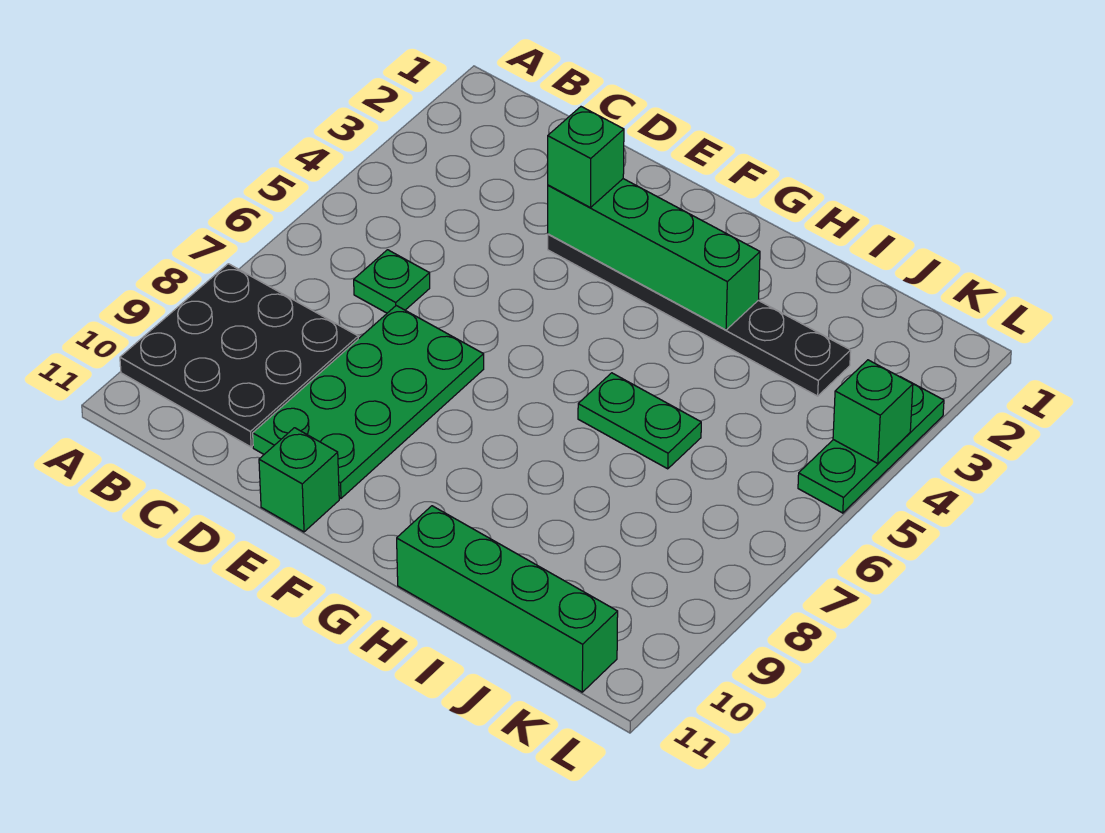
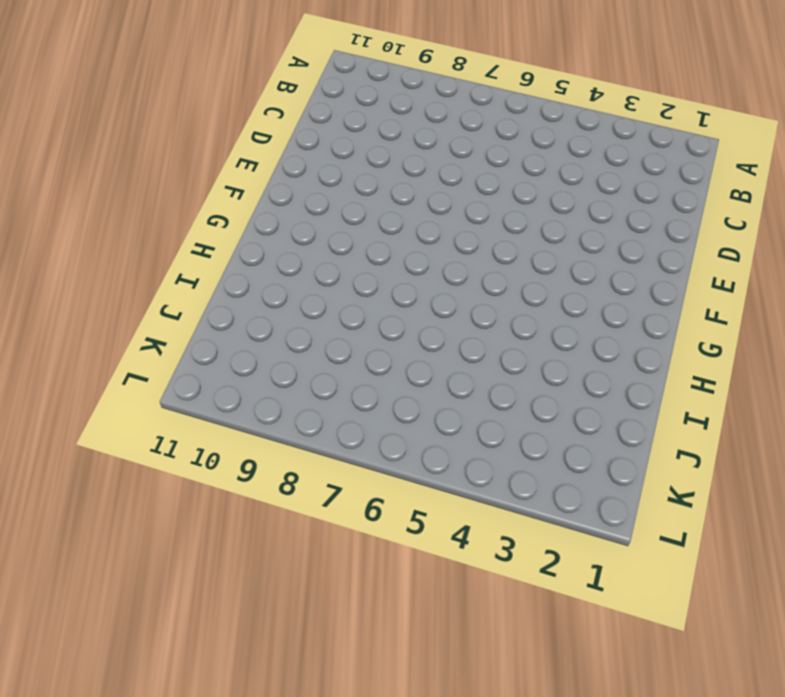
none -> black 3x3 plate [120,264,358,447]
none -> green 1x1 plate [354,250,430,313]

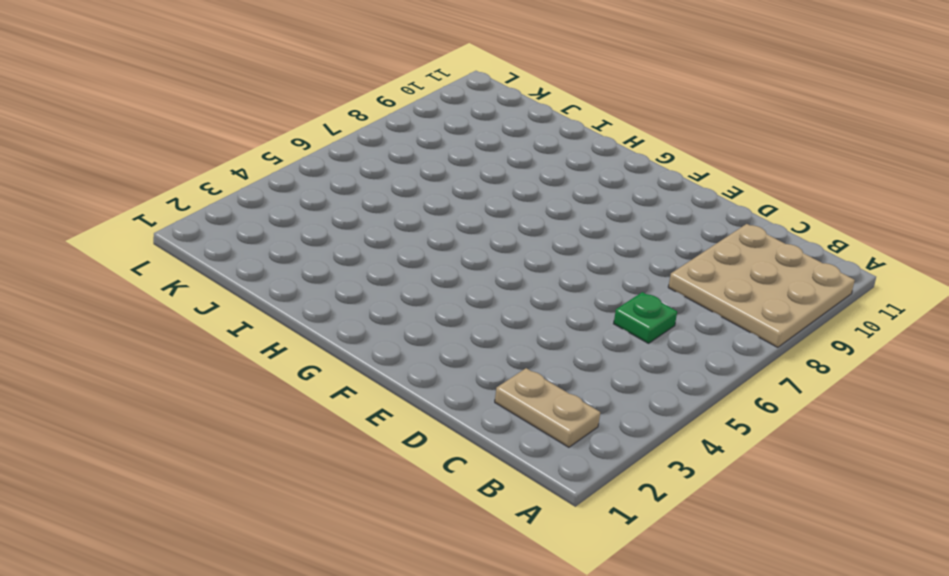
tan 3x3 plate [668,224,855,347] -> black 3x3 plate [120,264,358,447]
tan 1x2 plate [495,368,600,447] -> none
none -> green 2x4 plate [253,306,484,498]
none -> black 1x6 plate [548,234,851,396]

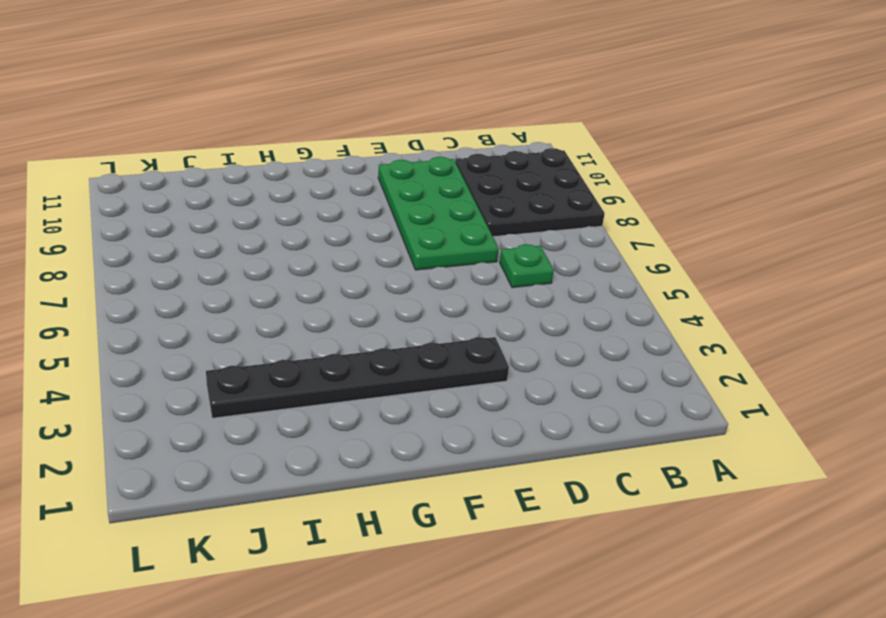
none -> green 1x1 brick [259,428,339,532]
none -> green 1x2 plate [578,373,701,469]

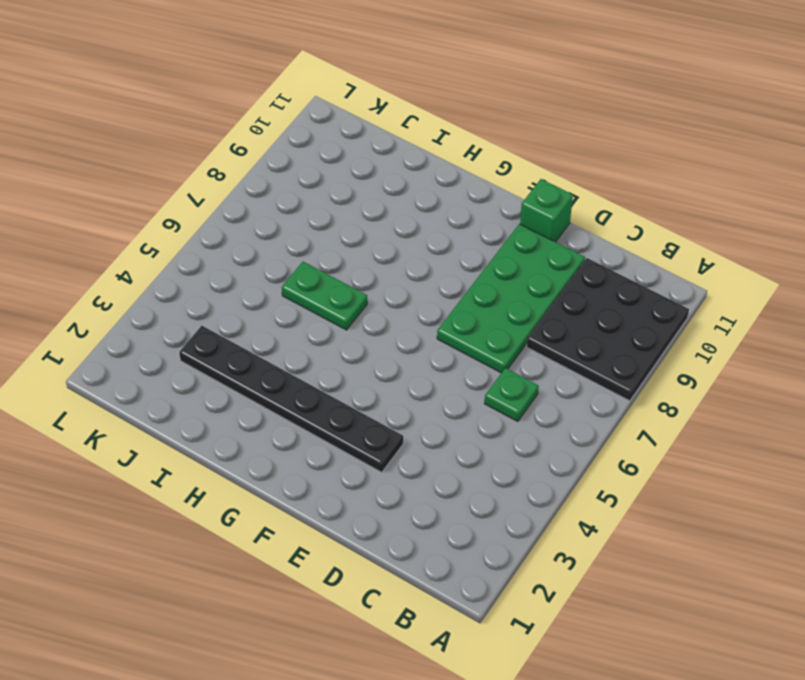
none -> green 1x4 brick [397,506,618,692]
none -> green 1x3 plate [798,376,944,513]

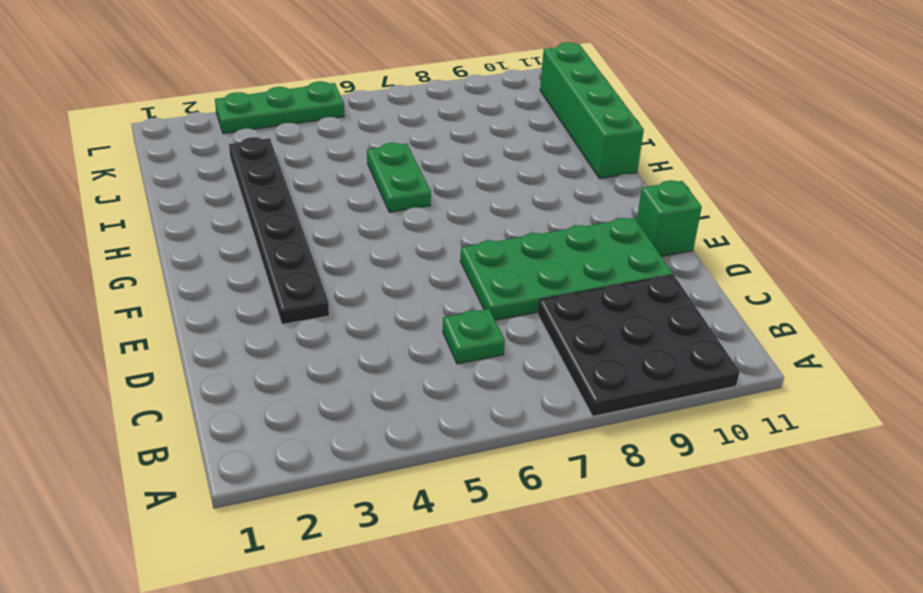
none -> green 1x4 brick [548,179,760,330]
none -> green 1x1 brick [833,360,913,464]

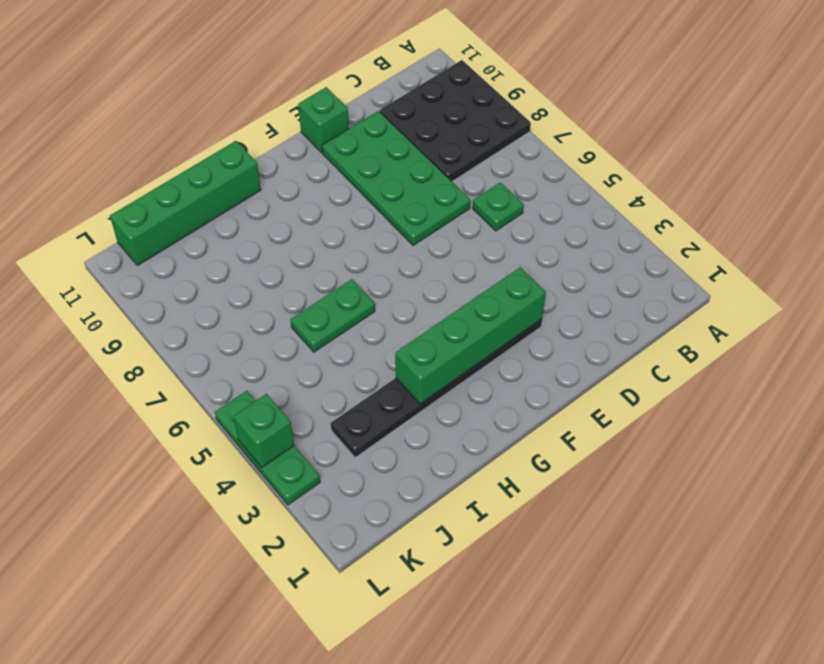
none -> green 1x1 brick [548,107,624,208]

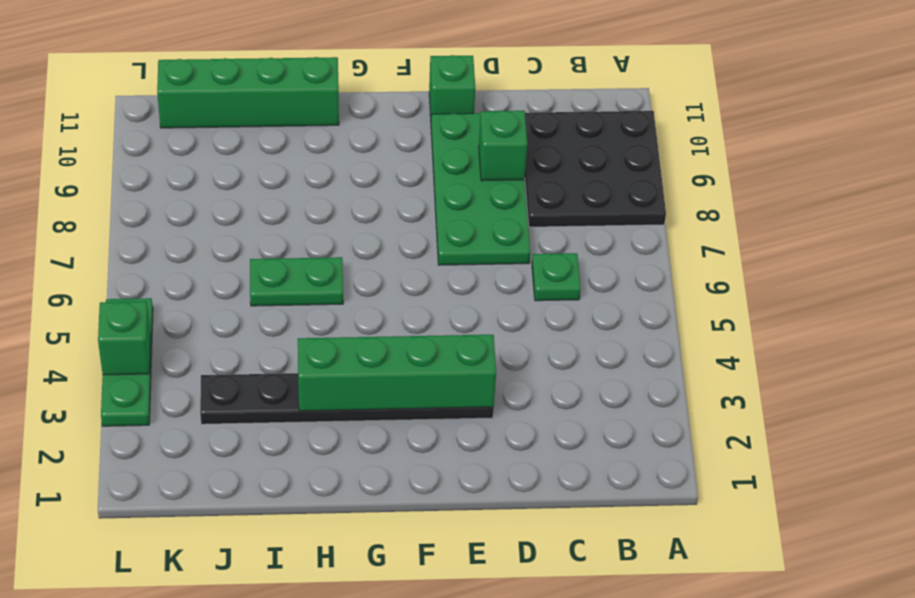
green 1x1 brick [479,111,527,181] -> green 1x1 brick moved to [548,107,624,208]

